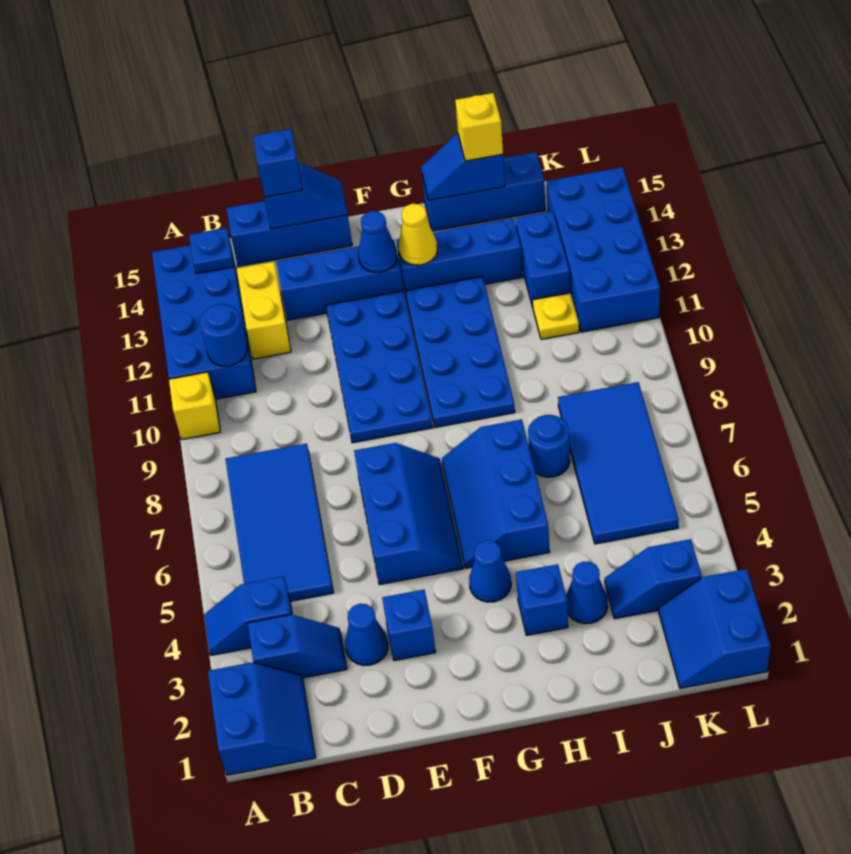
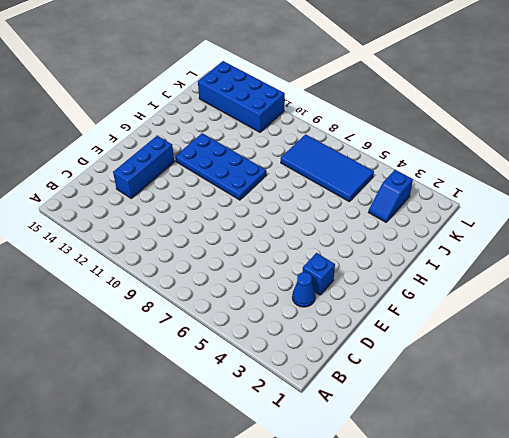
none -> blue 2x2 slope [208,663,316,775]
none -> blue 1x2 slope [204,576,292,655]
none -> yellow 1x1 brick [169,372,220,440]
none -> blue 2x4 brick [152,243,256,399]

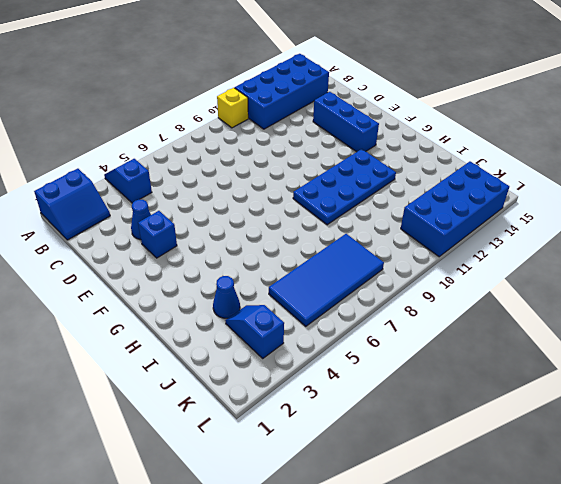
none -> blue 1x2 slope [248,615,347,678]
none -> blue 2x4 tile [226,443,334,601]
none -> yellow 1x2 brick [236,262,291,359]
none -> blue 1x3 brick [227,201,352,266]

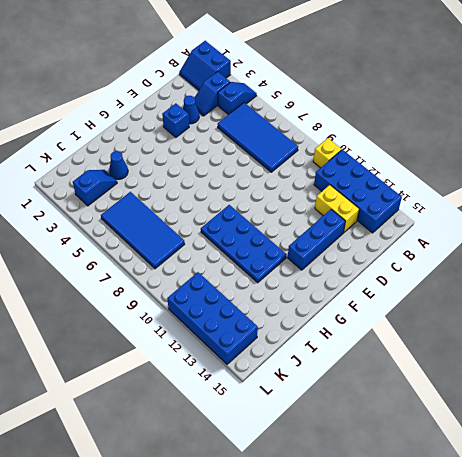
none -> blue 1x3 brick [227,201,352,266]
none -> blue 2x3 slope [354,443,463,585]
none -> blue 2x4 plate [326,291,433,443]
none -> blue 1x1 cone [469,540,511,602]

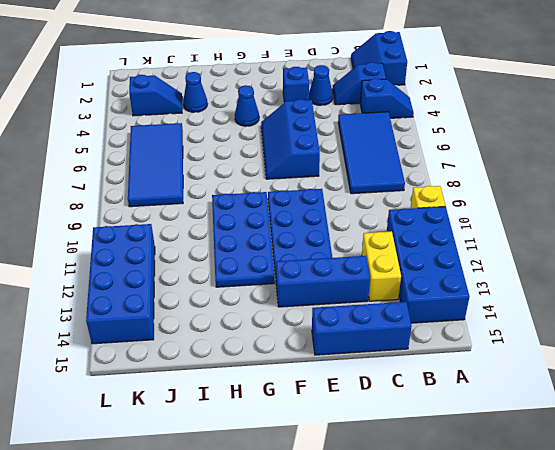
none -> blue 2x3 slope [442,419,550,568]
none -> blue 1x3 brick [396,218,523,295]
none -> blue 1x1 brick [516,564,568,635]
none -> blue 1x3 brick [422,152,545,231]

